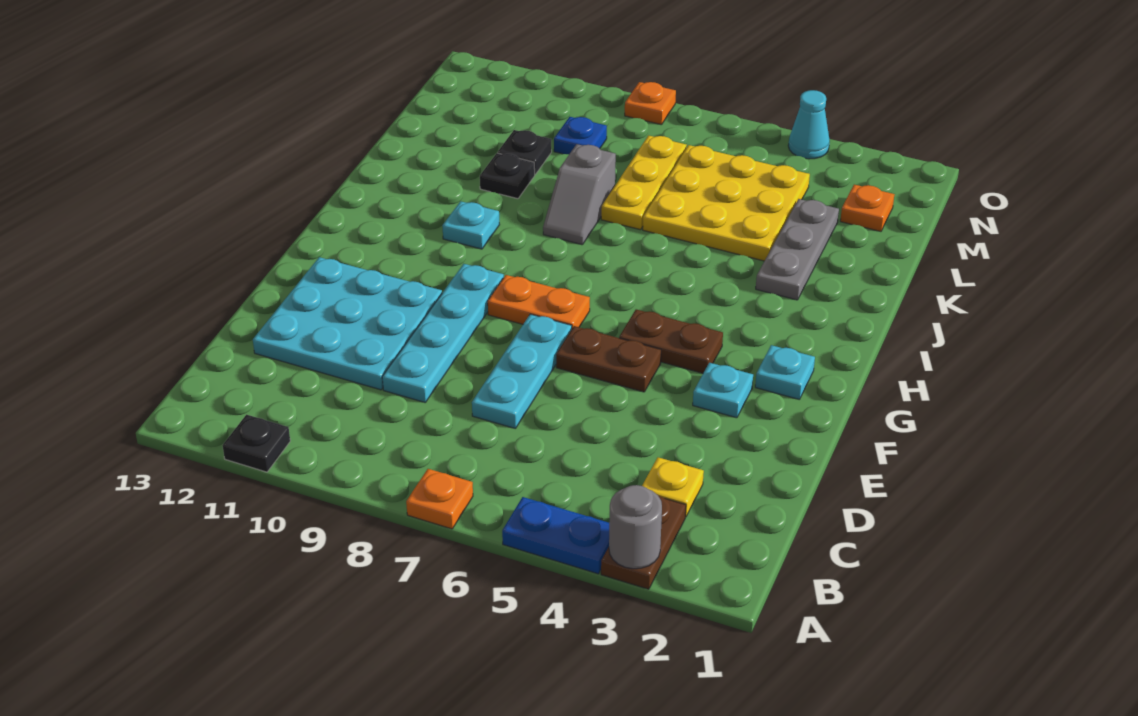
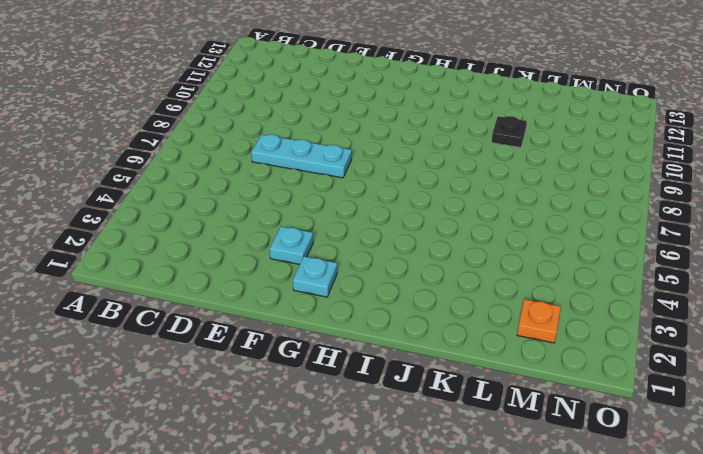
none -> brown 1x2 plate [601,496,686,589]
none -> blue 1x2 plate [502,497,609,574]
none -> orange 1x1 plate [406,469,473,529]

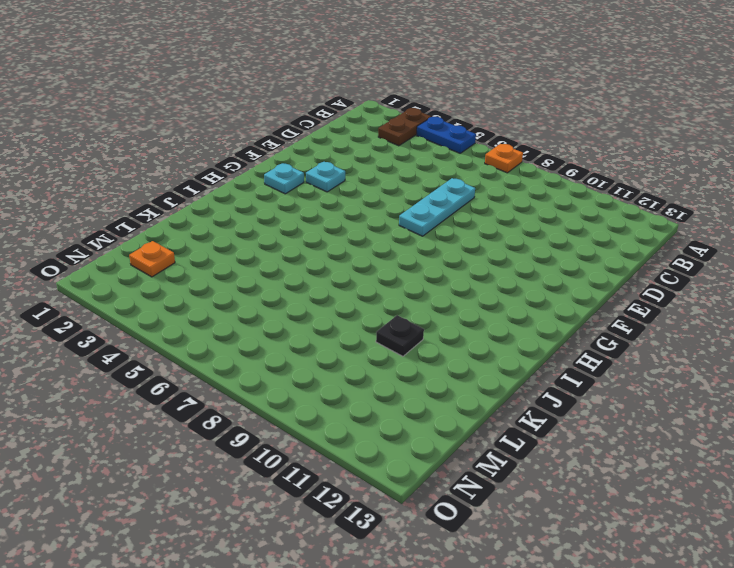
none -> black 1x1 plate [222,415,290,472]
none -> yellow 1x1 plate [642,457,704,517]
none -> cyan 1x4 plate [382,264,504,402]

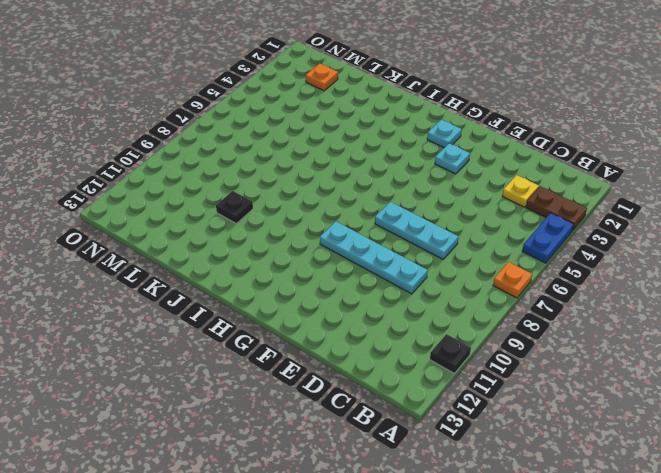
none -> cyan 3x3 plate [253,257,442,390]
none -> brown 1x2 plate [556,326,661,392]
none -> brown 1x2 plate [619,309,723,373]

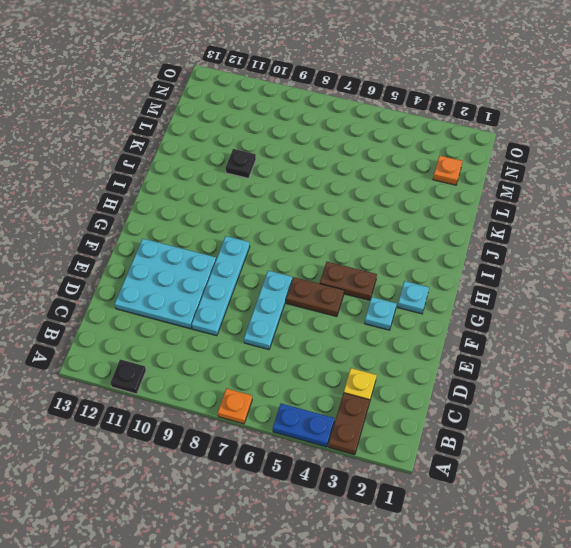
none -> orange 1x2 plate [488,275,590,328]
none -> cyan 1x1 plate [442,201,500,249]
none -> grey 1x3 plate [756,199,839,300]

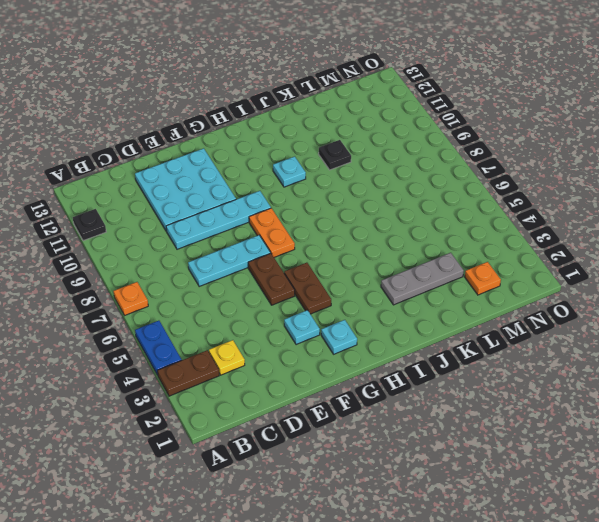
none -> grey 1x2 slope [543,144,616,245]
none -> yellow 3x3 plate [643,145,810,261]
none -> yellow 1x3 plate [601,136,687,230]

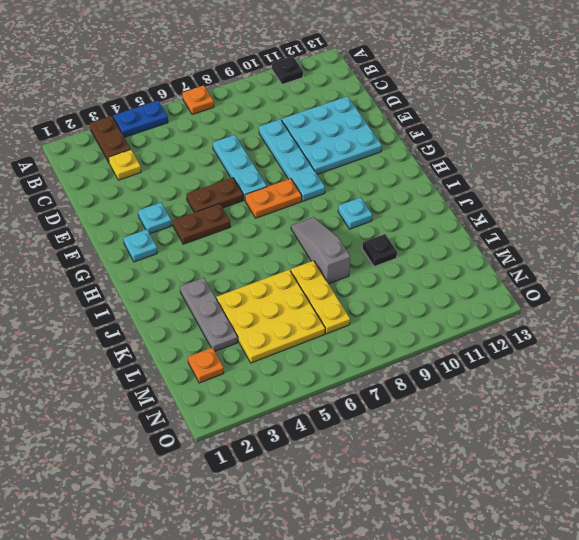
grey 1x3 slope [291,217,350,284] -> grey 1x2 slope [543,144,616,245]
none -> black 1x1 plate [498,130,551,174]
none -> blue 1x1 plate [554,117,607,154]
none -> cyan 1x1 cone [788,90,830,159]

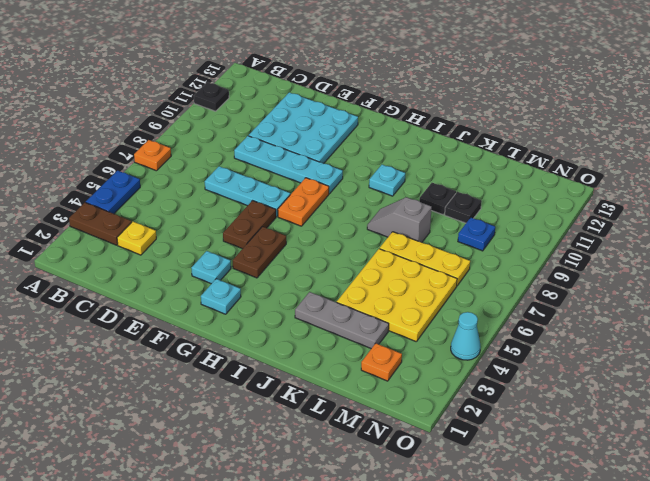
none -> orange 1x1 plate [625,82,676,125]
none -> grey 1x1 round brick [609,485,662,569]

